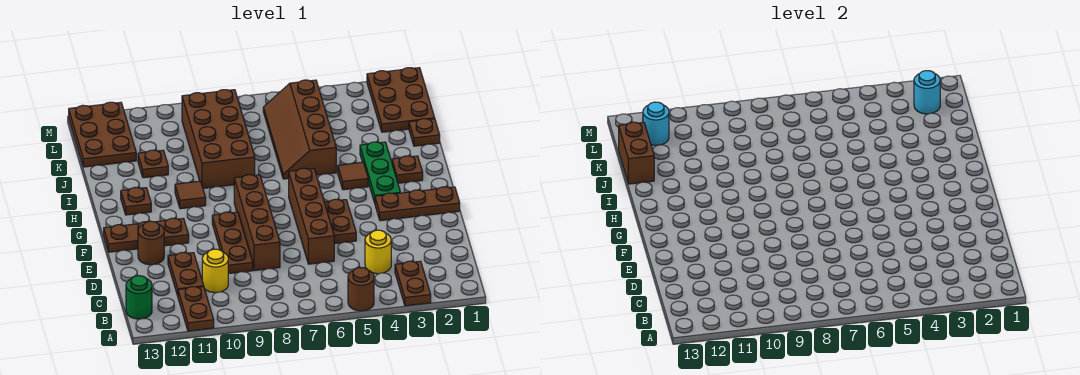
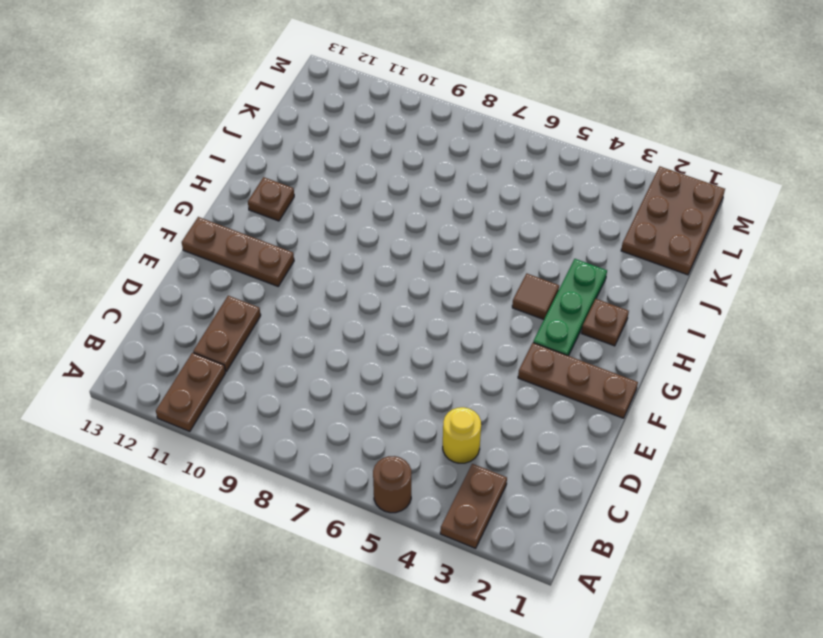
none -> green 1x1 round brick [126,276,152,319]
none -> yellow 1x1 round brick [202,249,228,292]
none -> brown 1x4 brick [289,168,334,264]

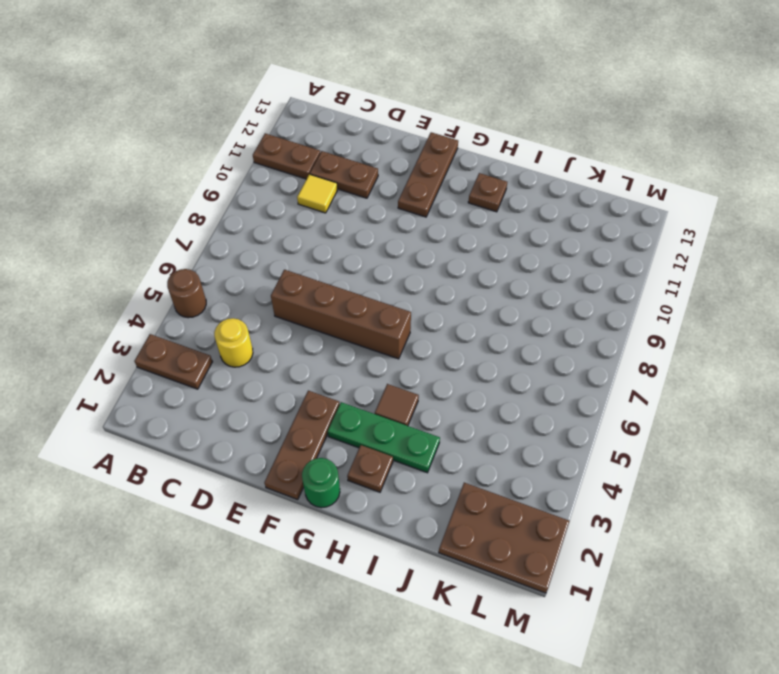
yellow 1x1 tile [297,174,337,213] -> yellow 1x1 round brick [202,249,228,292]
green 1x1 round brick [302,458,340,508] -> green 1x1 round brick moved to [126,276,152,319]
none -> brown 1x4 brick [234,175,280,271]
none -> brown 1x3 plate [212,212,253,274]
none -> brown 1x2 plate [324,199,356,244]

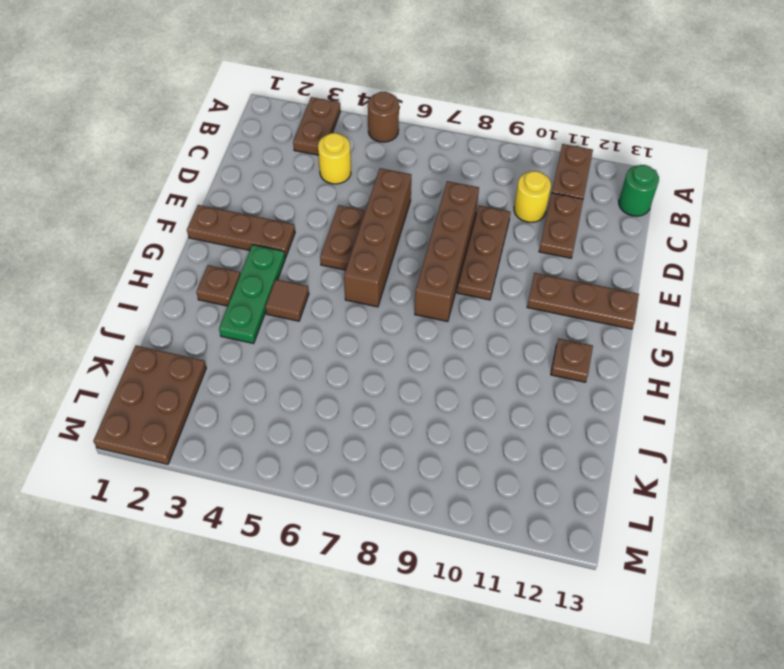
none -> brown 1x1 round brick [138,221,164,265]
none -> brown 1x1 tile [175,181,206,209]
none -> brown 2x4 slope [263,80,336,179]

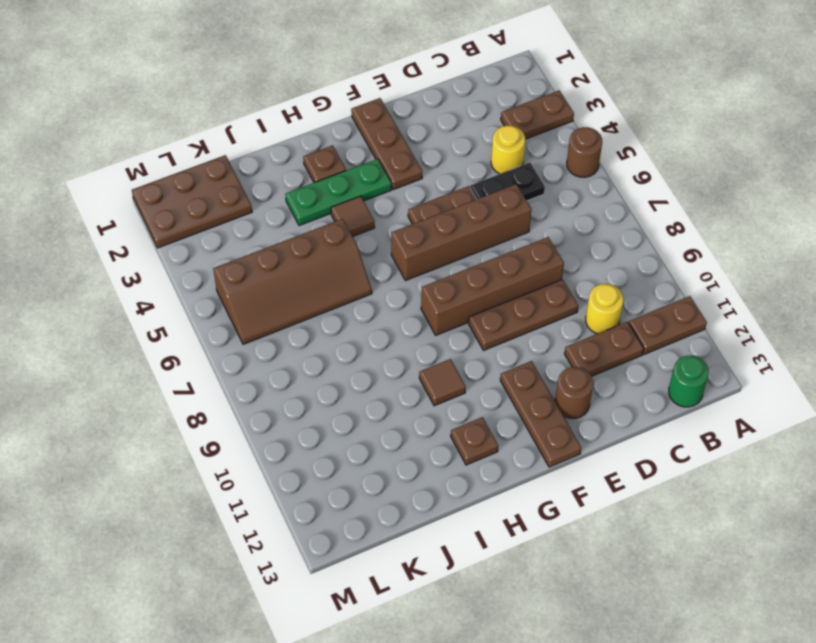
black 1x2 plate [470,163,545,201] -> none
none -> brown 2x4 brick [182,90,255,188]
none -> brown 1x1 plate [409,119,440,146]
none -> brown 1x1 plate [138,150,168,178]

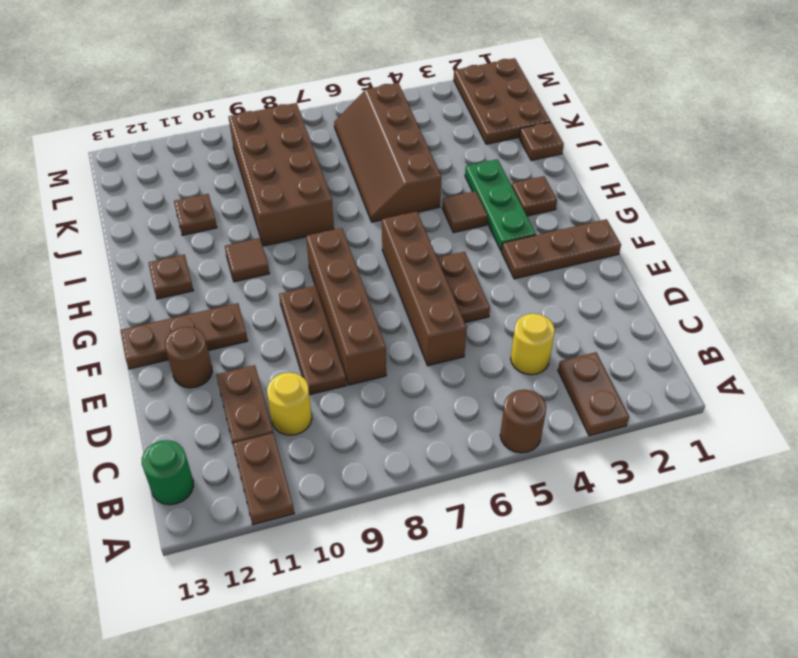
none -> brown 2x3 plate [69,102,136,167]
none -> brown 1x2 brick [619,122,654,184]
none -> cyan 1x1 round brick [914,71,940,114]

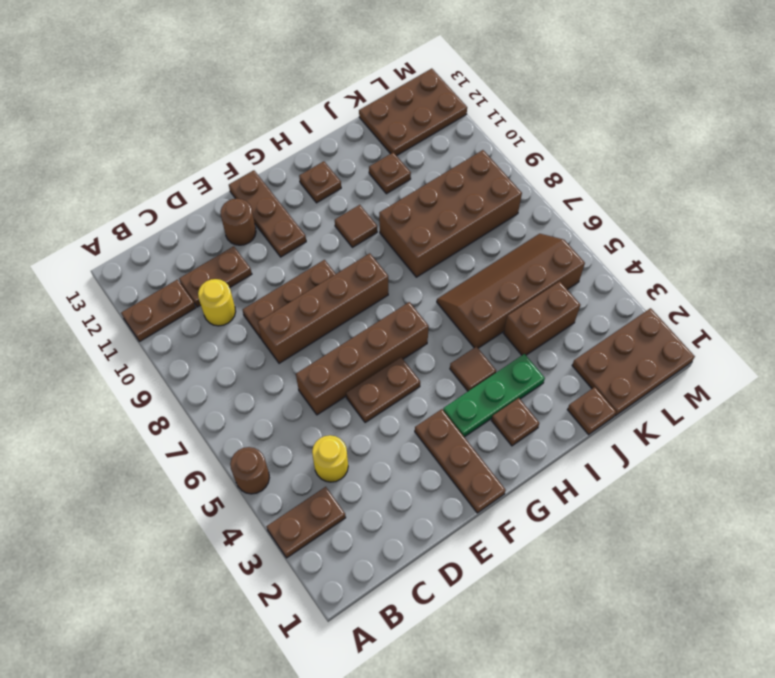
brown 1x2 brick [504,281,580,355] -> brown 1x2 brick moved to [619,122,654,184]
none -> green 1x1 round brick [126,276,152,319]
none -> cyan 1x1 round brick [914,71,940,114]
none -> cyan 1x1 round brick [643,102,669,145]

